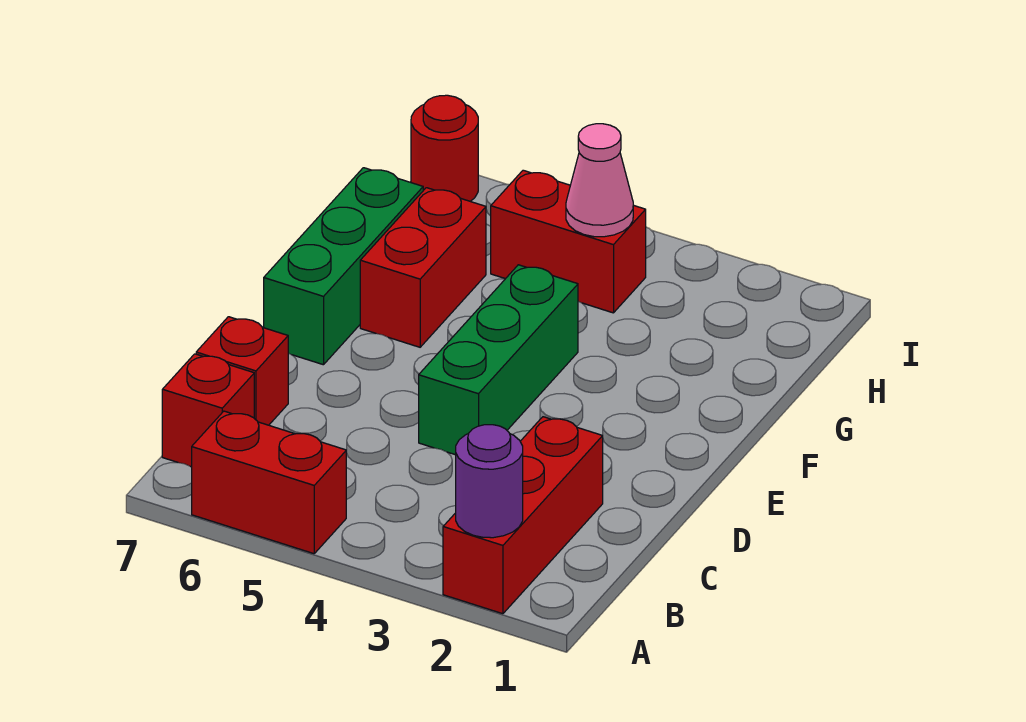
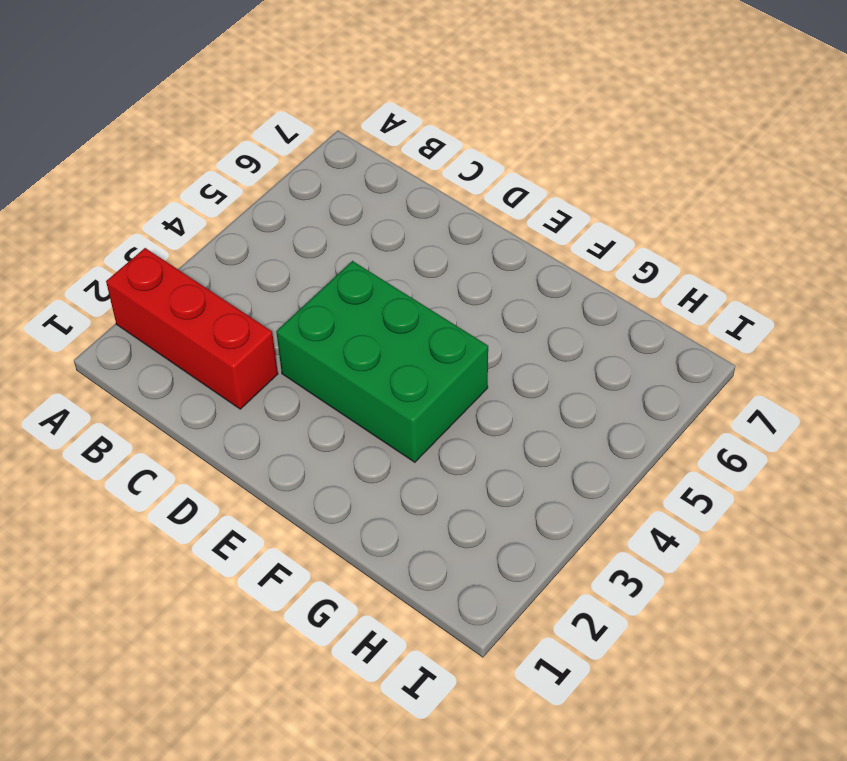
green 2x3 brick [276,261,488,462] -> green 1x3 brick [419,265,578,455]
none -> red 1x2 brick [192,411,346,554]
none -> red 1x1 brick [162,354,254,467]

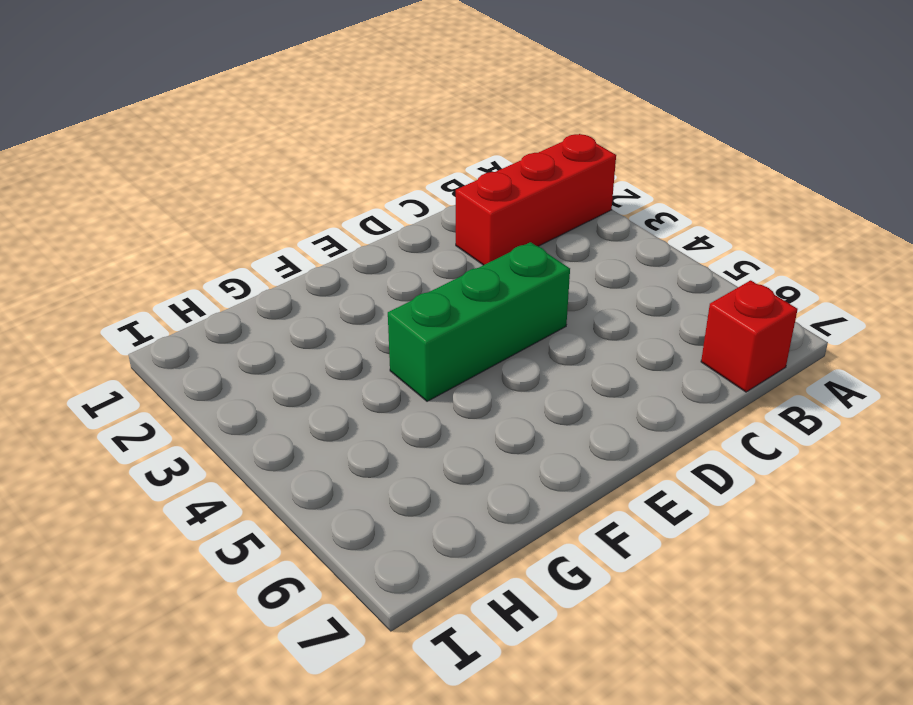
none -> red 1x2 brick [192,411,346,554]
none -> red 1x1 brick [196,317,288,425]

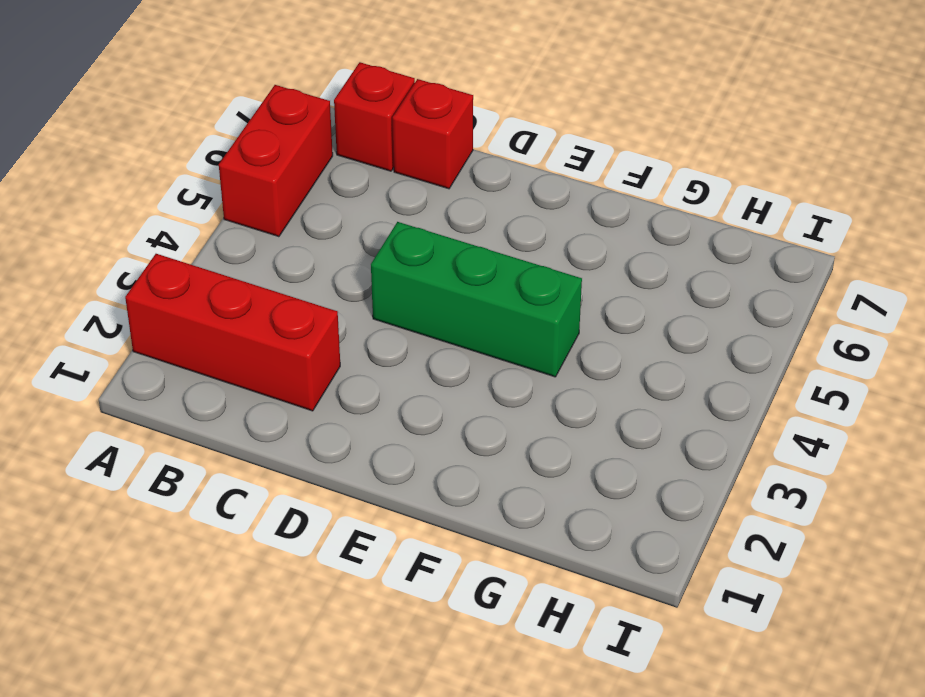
none -> green 1x3 brick [264,168,423,365]
none -> red 1x2 brick [360,188,486,347]

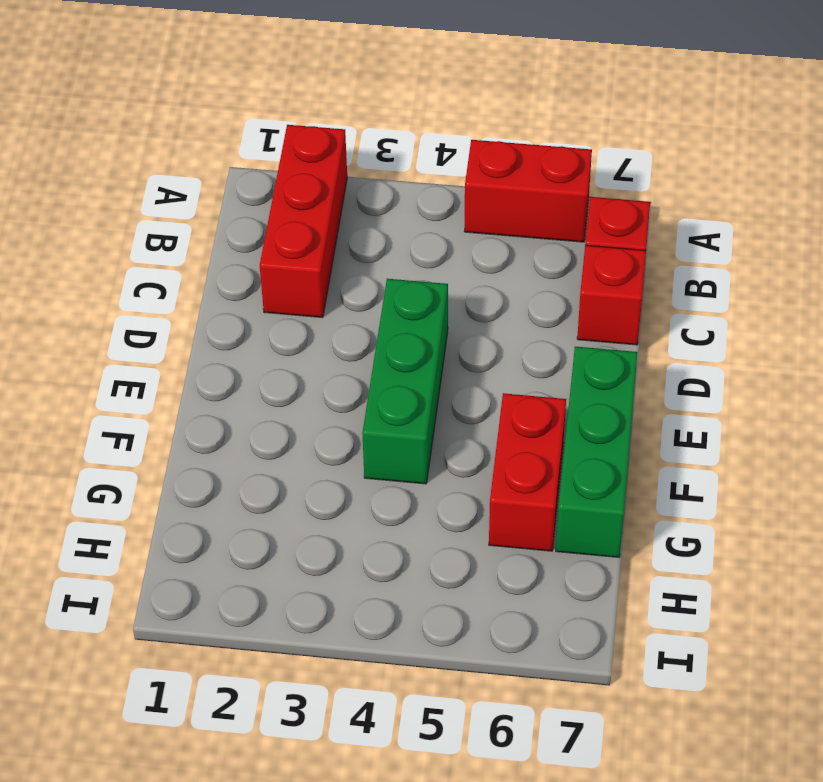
none -> red 1x2 brick [491,170,646,313]
none -> red 1x1 round brick [411,95,478,201]

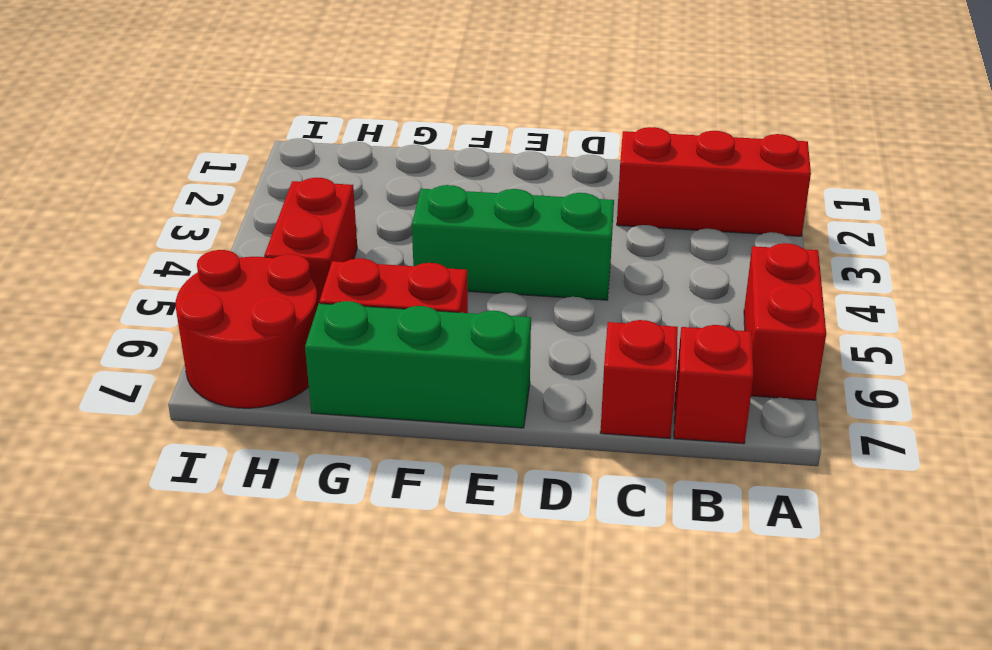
red 2x2 round brick [176,250,318,408] -> red 1x1 round brick [411,95,478,201]
none -> purple 1x1 round brick [456,425,523,538]
none -> pink 1x1 cone [566,124,633,237]

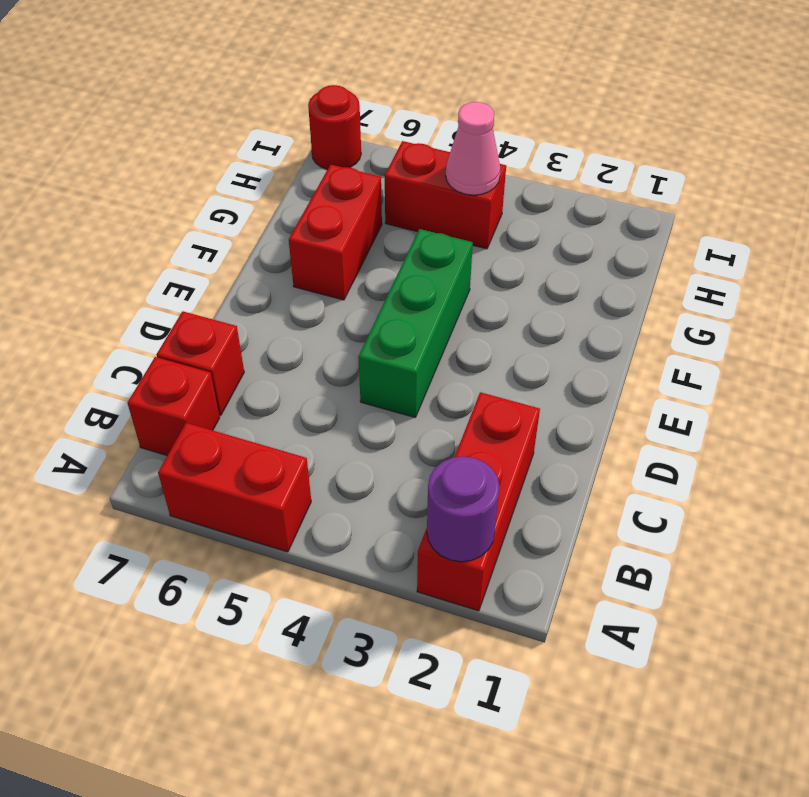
none -> green 1x3 brick [264,168,423,365]

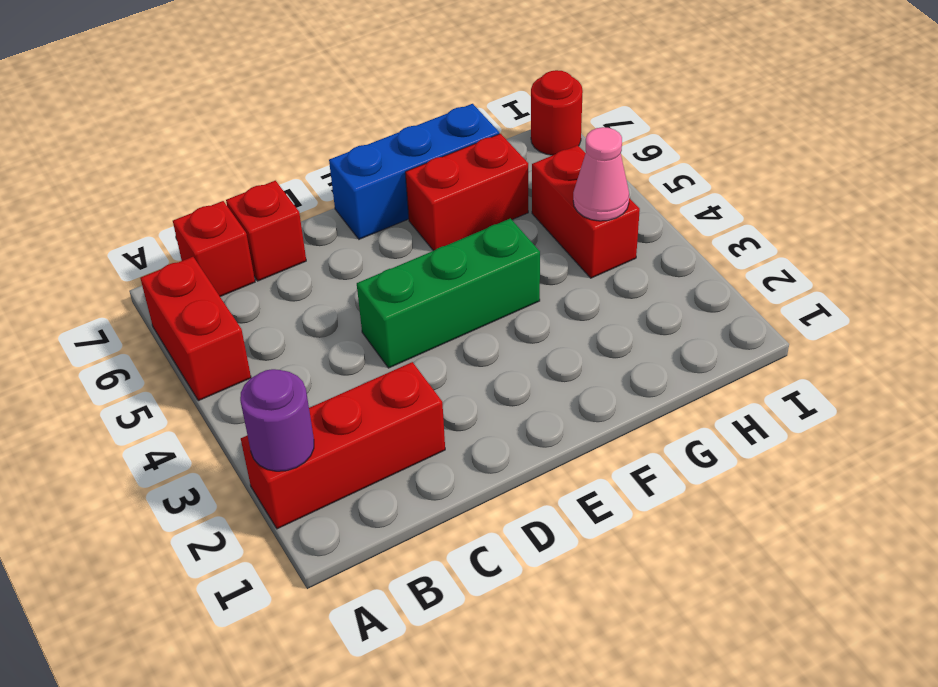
blue 1x3 brick [329,104,499,239] -> green 1x3 brick [264,168,423,365]

